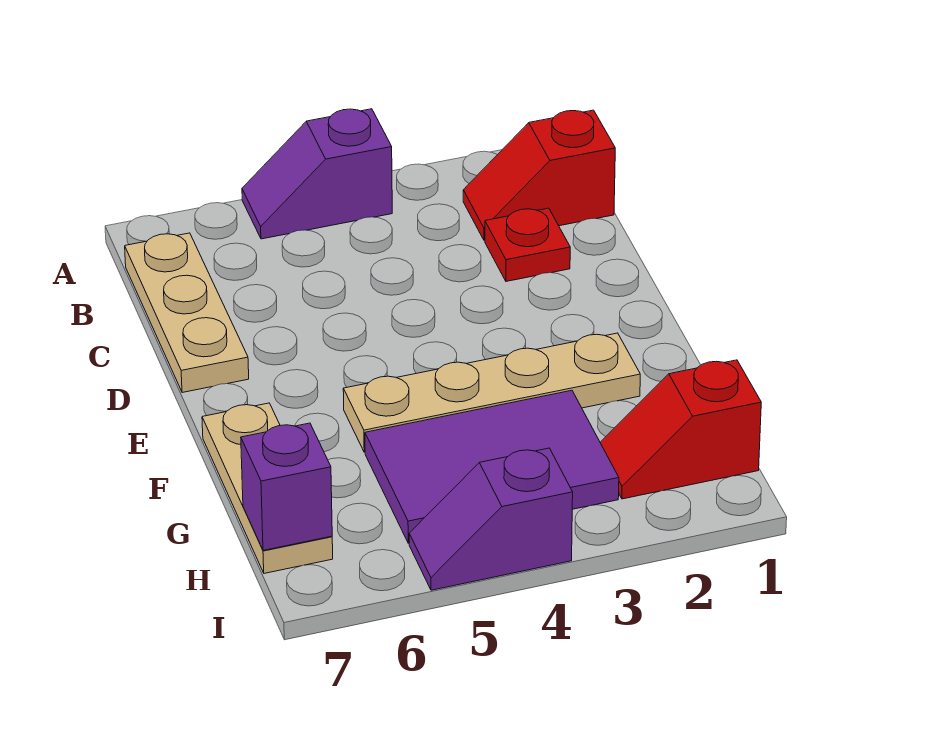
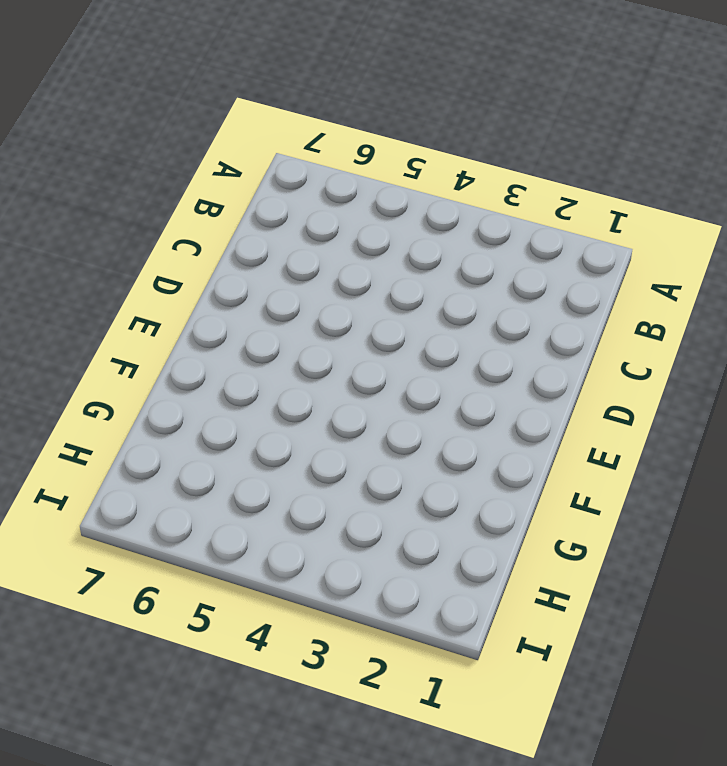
none -> purple 1x2 slope [242,109,392,239]
none -> red 1x2 slope [463,110,615,240]

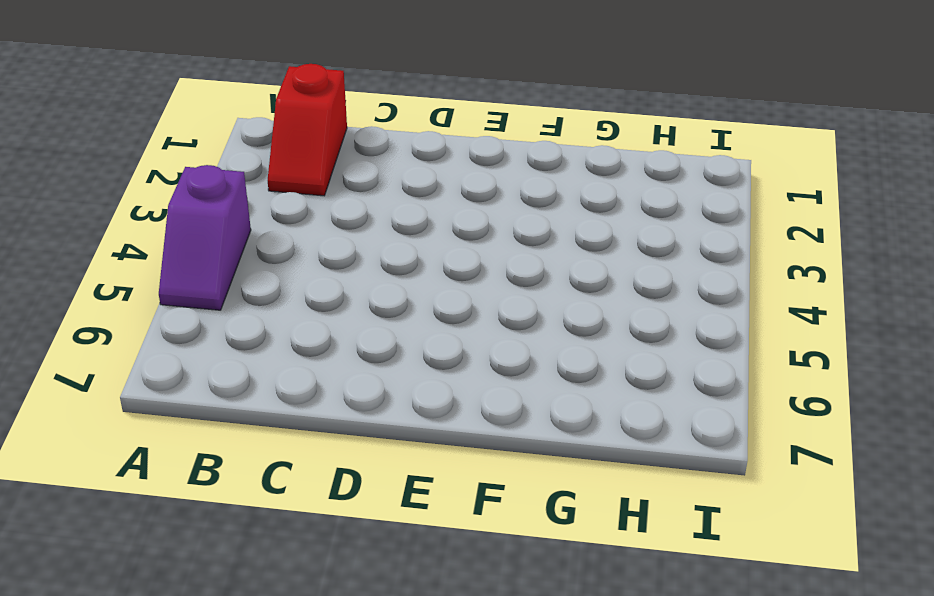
none -> tan 1x3 plate [125,233,249,393]
none -> red 1x1 plate [485,208,570,281]

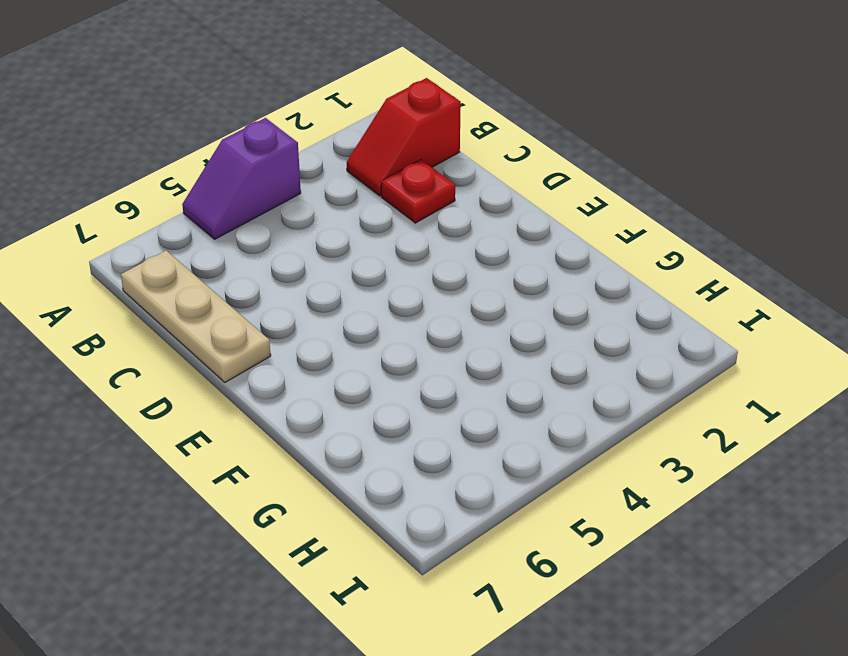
none -> tan 1x4 plate [343,333,640,452]
none -> tan 1x3 plate [202,403,333,573]

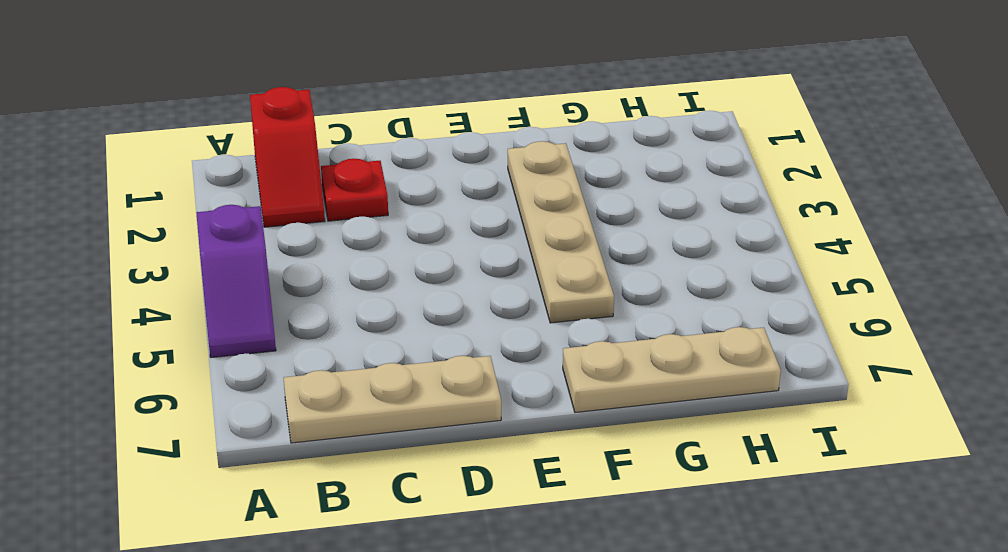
none -> purple 2x3 tile [365,390,619,543]
none -> red 1x2 slope [600,360,761,499]

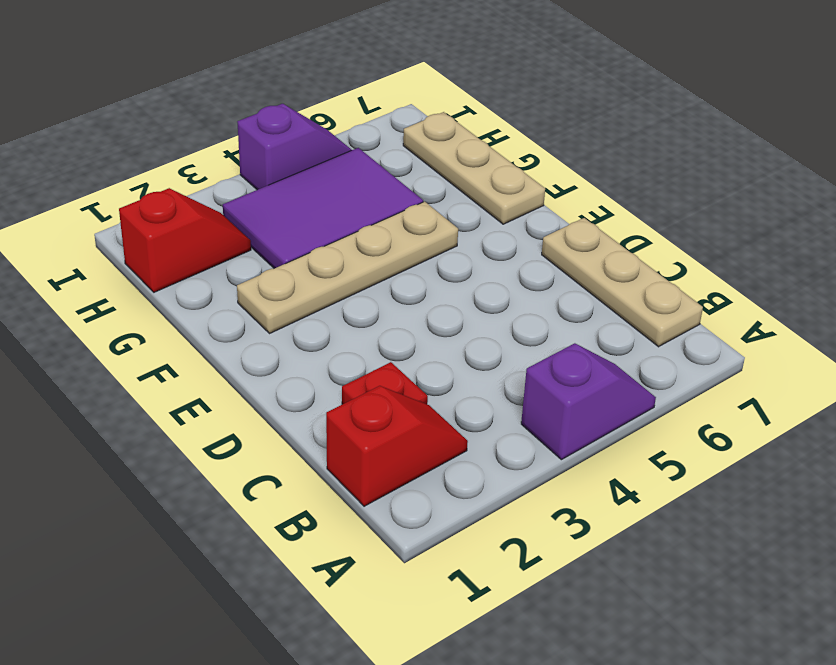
none -> purple 1x1 brick [241,423,332,550]

